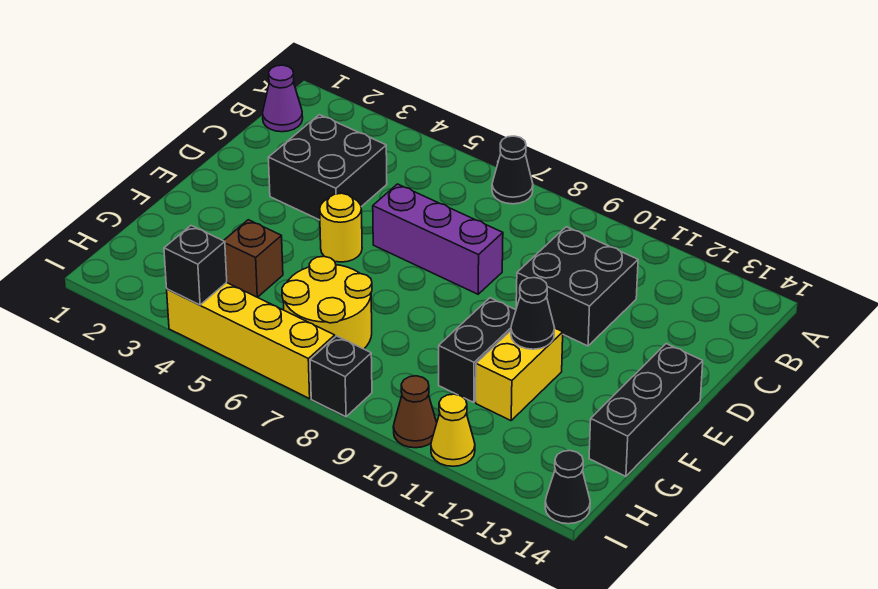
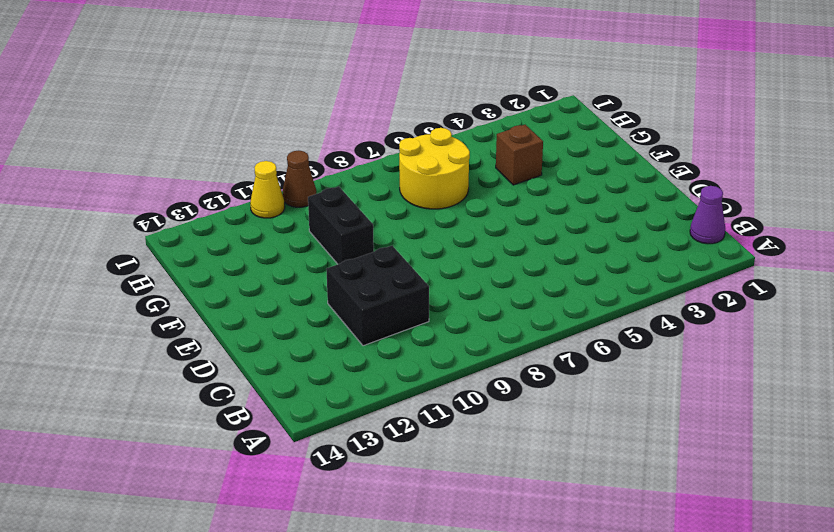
none -> black 1x1 cone [492,136,533,204]
none -> black 2x2 brick [268,115,387,220]
none -> purple 1x3 brick [373,184,503,294]

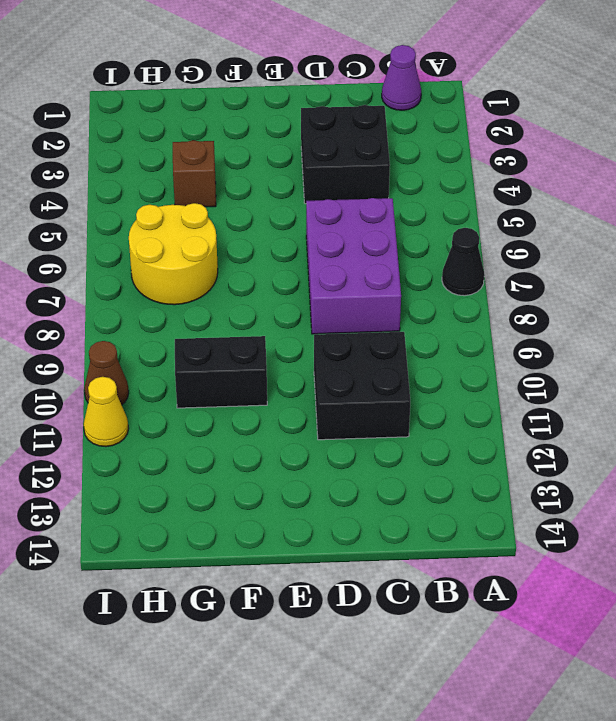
purple 2x3 brick [306,198,401,334] -> purple 1x3 brick [373,184,503,294]
none -> yellow 1x1 round brick [320,193,362,262]
none -> black 1x3 brick [589,344,703,476]
none -> yellow 1x2 brick [476,328,563,421]

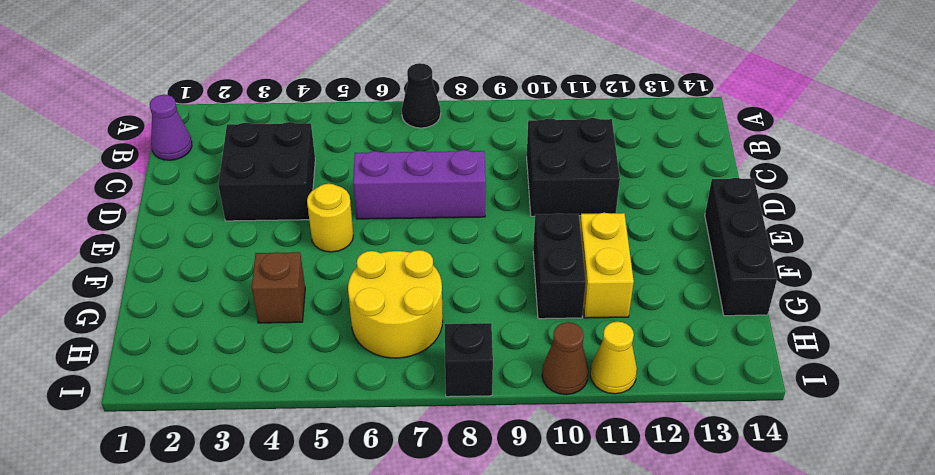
none -> yellow 1x4 brick [167,282,335,399]
none -> black 1x1 cone [545,451,590,524]
none -> black 1x1 cone [511,278,554,349]

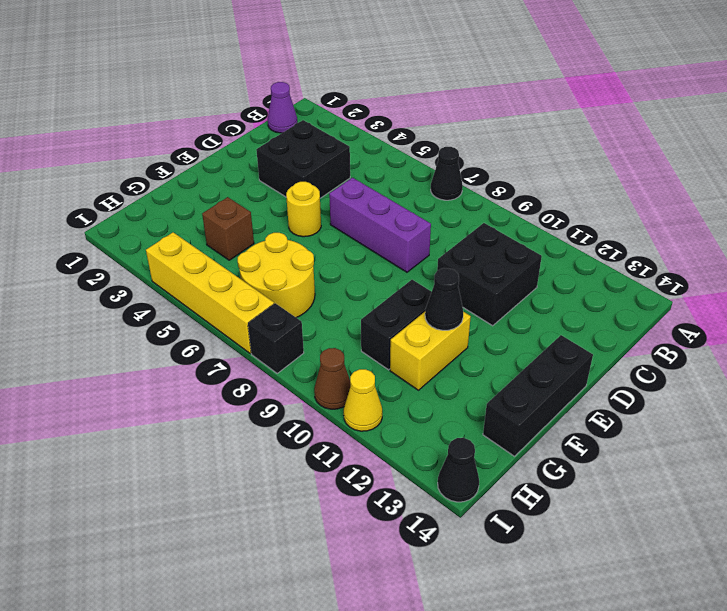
none -> black 1x1 brick [164,226,227,305]

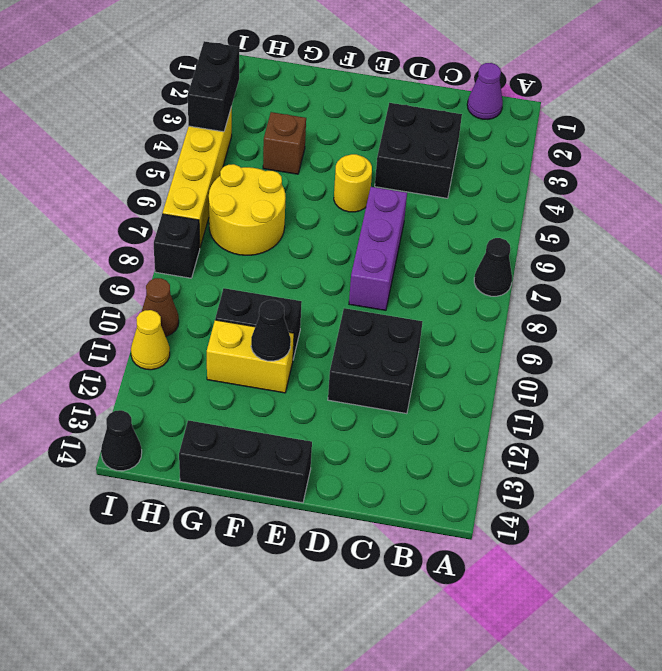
black 1x2 brick [188,41,240,132] -> black 1x1 brick [164,226,227,305]

